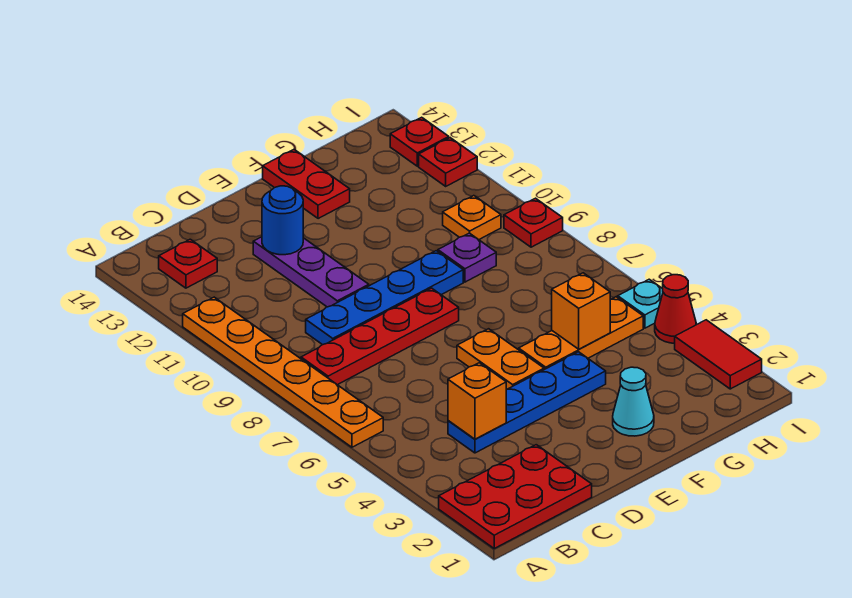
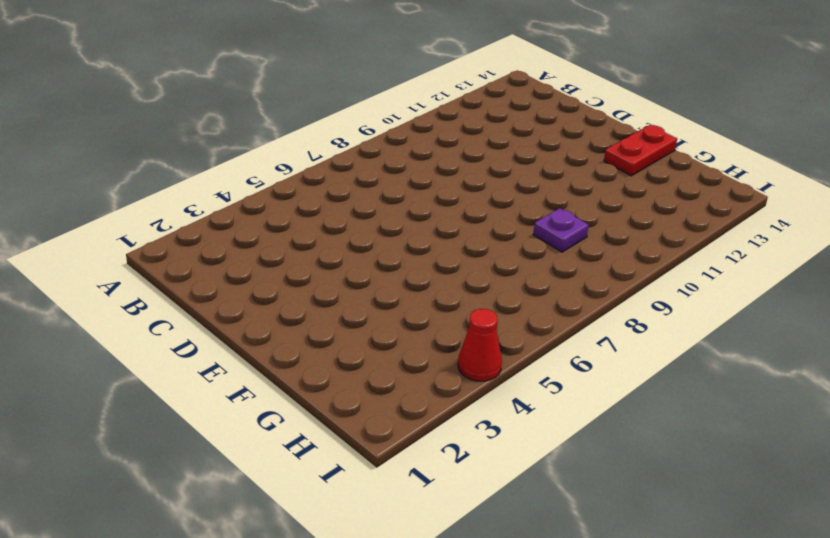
none -> red 2x3 plate [439,445,592,548]
none -> orange 1x6 plate [183,297,383,447]
none -> red 1x4 plate [301,288,459,385]

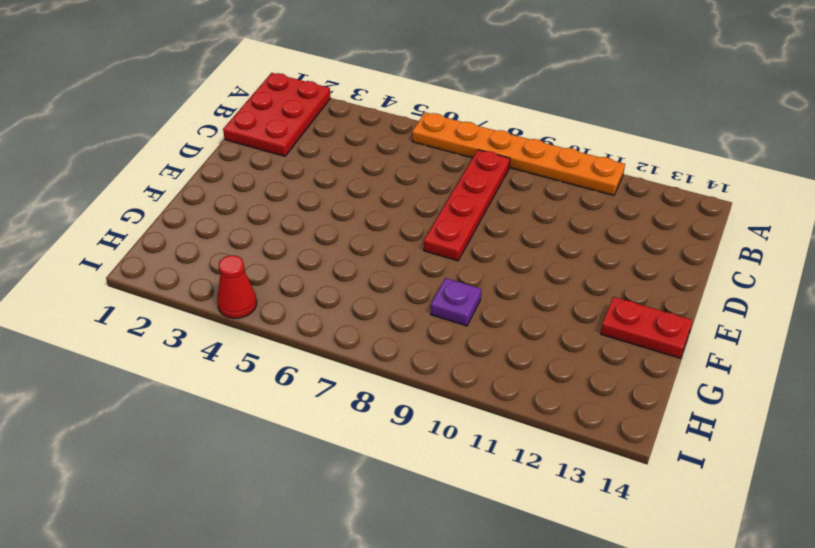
none -> red 1x1 plate [159,239,217,288]
none -> blue 1x4 plate [448,352,606,453]
none -> blue 1x4 plate [306,251,463,345]

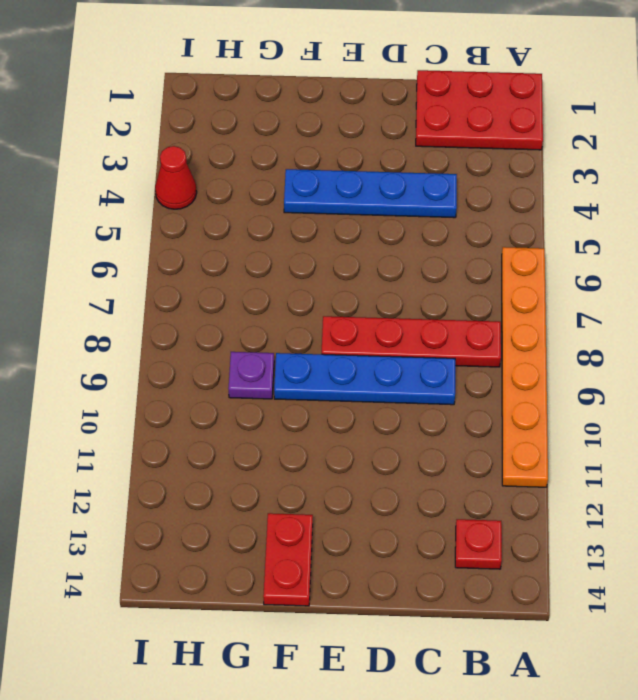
none -> purple 1x3 plate [253,237,369,307]
none -> orange 1x2 plate [457,329,544,390]
none -> cyan 1x1 cone [613,367,654,436]

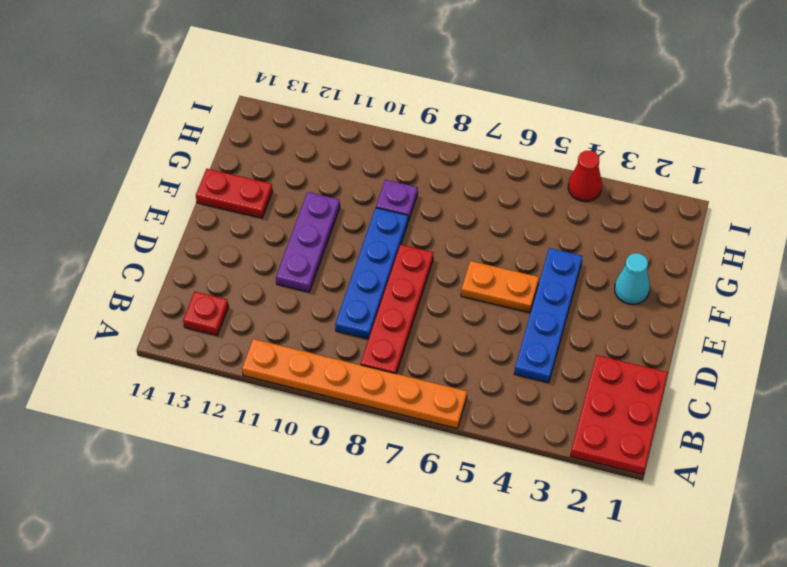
purple 1x3 plate [276,192,340,292] -> purple 1x3 plate turned to [253,237,369,307]
none -> orange 1x3 plate [519,297,643,370]
none -> orange 1x1 plate [443,196,501,240]
none -> red 1x2 tile [675,320,762,389]

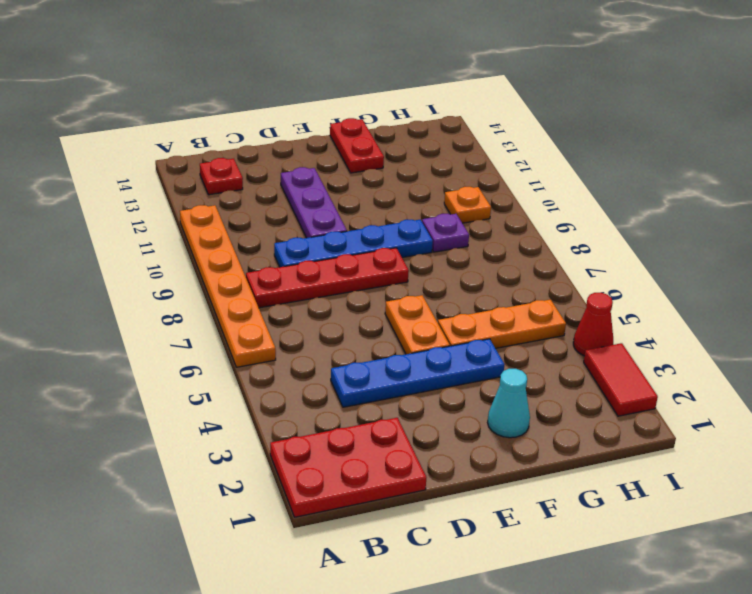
none -> cyan 1x1 plate [618,279,663,328]
none -> red 1x1 plate [504,198,563,247]
none -> red 1x1 plate [419,138,477,186]

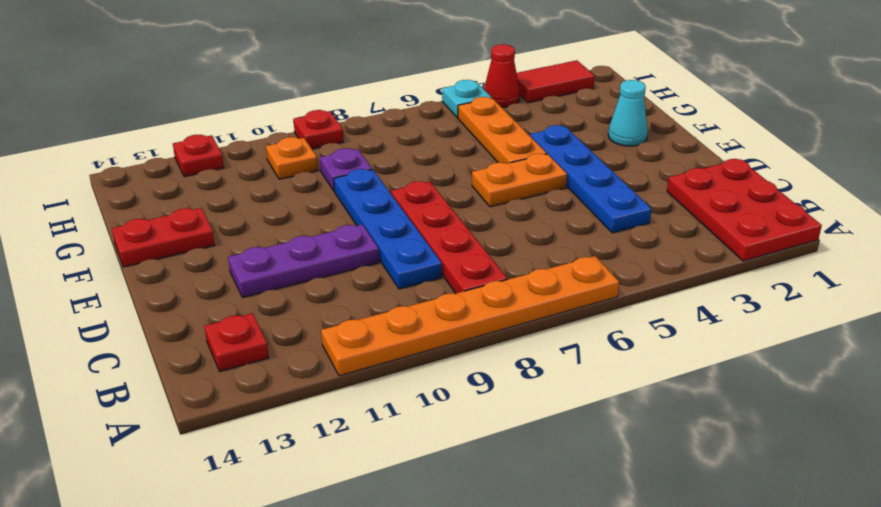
none -> red 1x1 plate [390,117,449,166]
none -> orange 1x1 brick [448,363,506,439]
none -> blue 1x1 round brick [262,186,303,255]

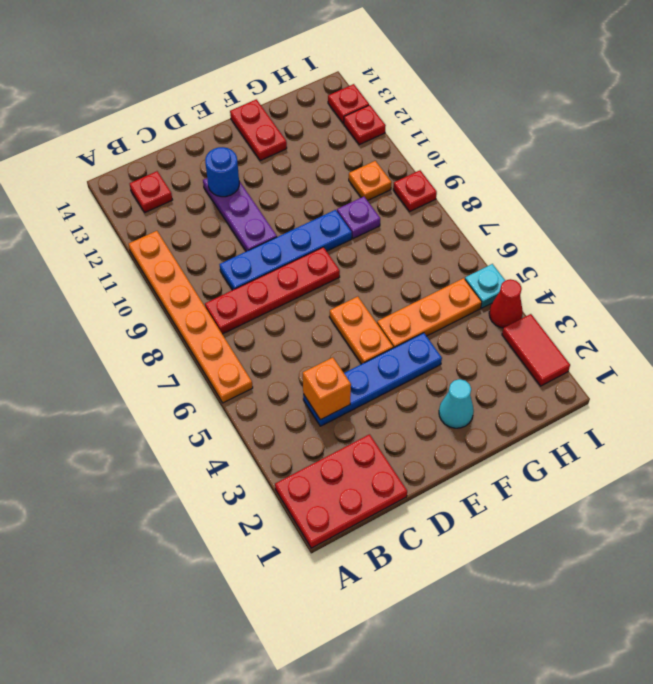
none -> orange 1x1 brick [552,273,610,349]

